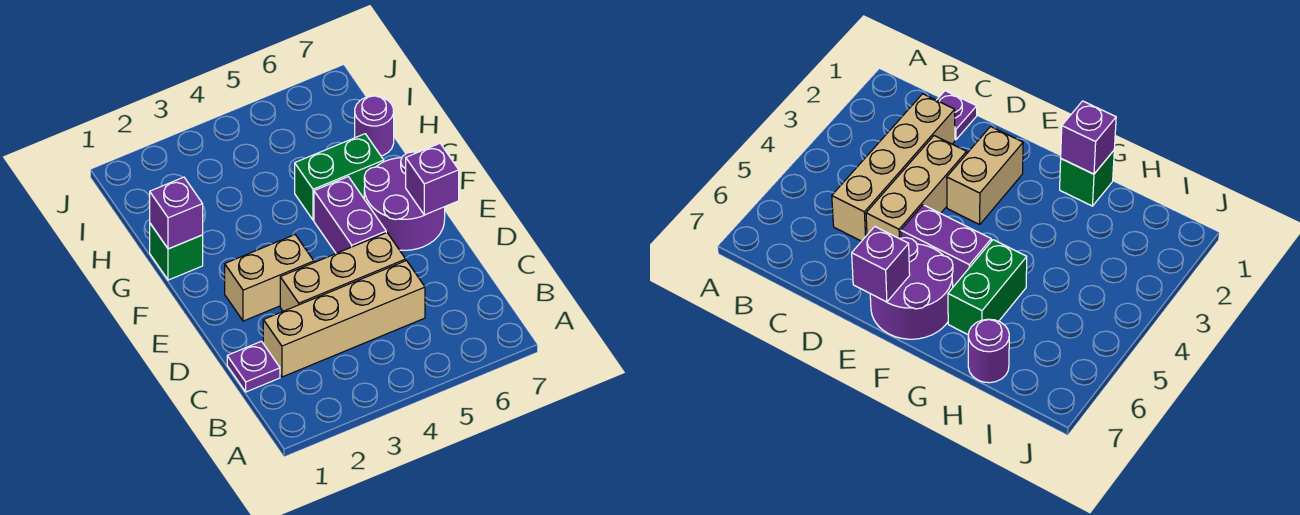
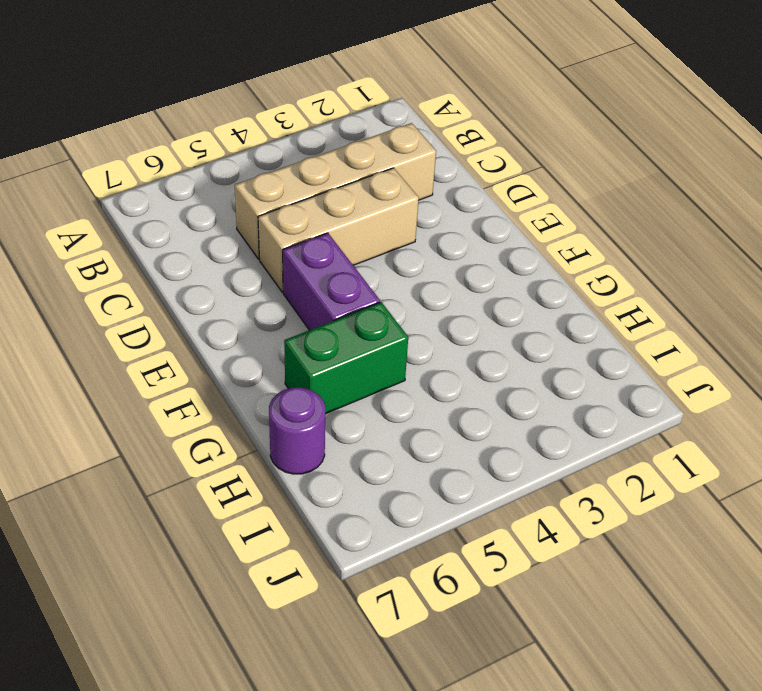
none -> purple 1x1 plate [227,341,280,392]
none -> tan 1x2 brick [225,235,314,321]

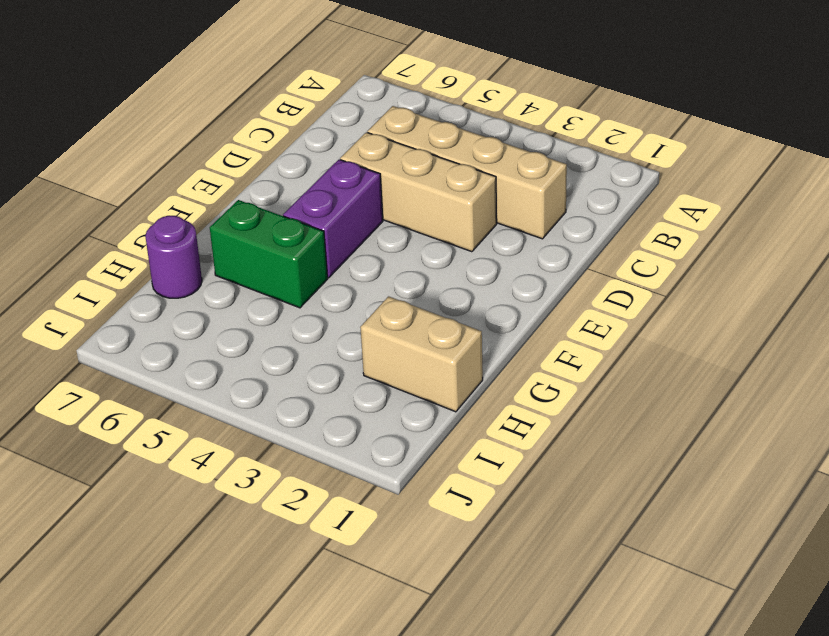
tan 1x2 brick [360,296,483,412] -> tan 1x2 brick moved to [225,235,314,321]
none -> purple 1x1 plate [227,341,280,392]
none -> purple 2x2 round brick [364,152,445,250]

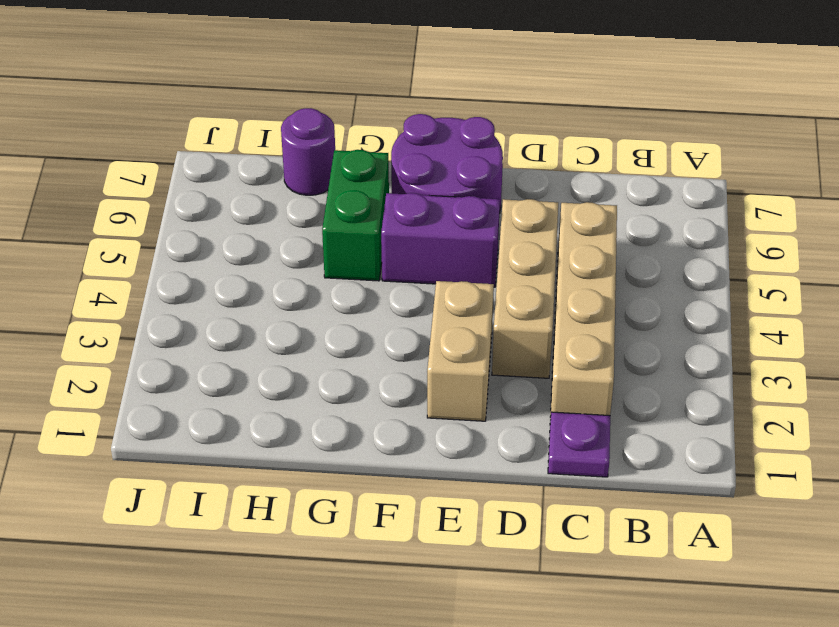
none -> green 1x1 brick [150,224,203,280]
none -> purple 1x1 brick [406,144,459,215]

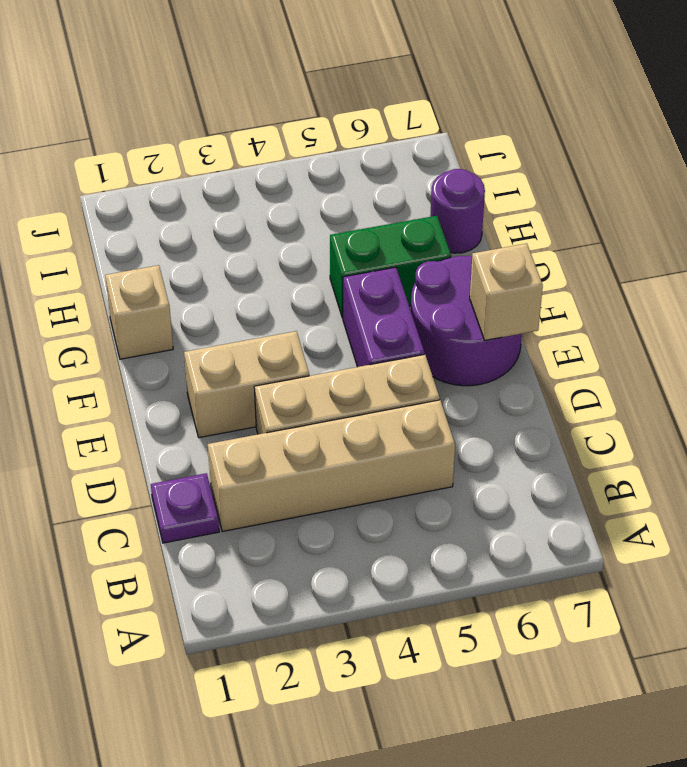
tan 1x1 brick [470,243,543,340] -> purple 1x1 brick [406,144,459,215]
tan 1x1 brick [105,265,173,359] -> green 1x1 brick [150,224,203,280]
none -> purple 1x1 brick [150,177,203,249]

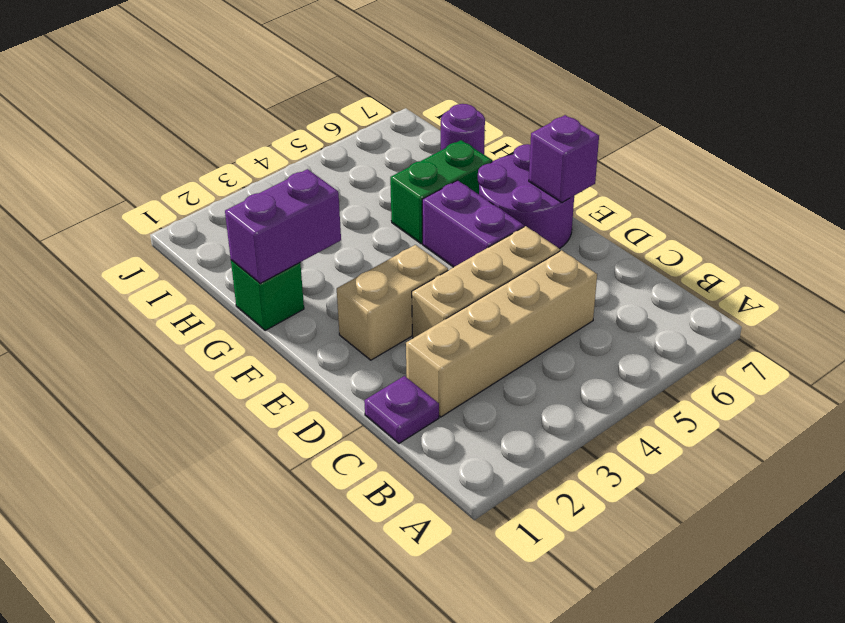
purple 1x2 brick [225,169,341,283] -> purple 1x1 brick [150,177,203,249]

